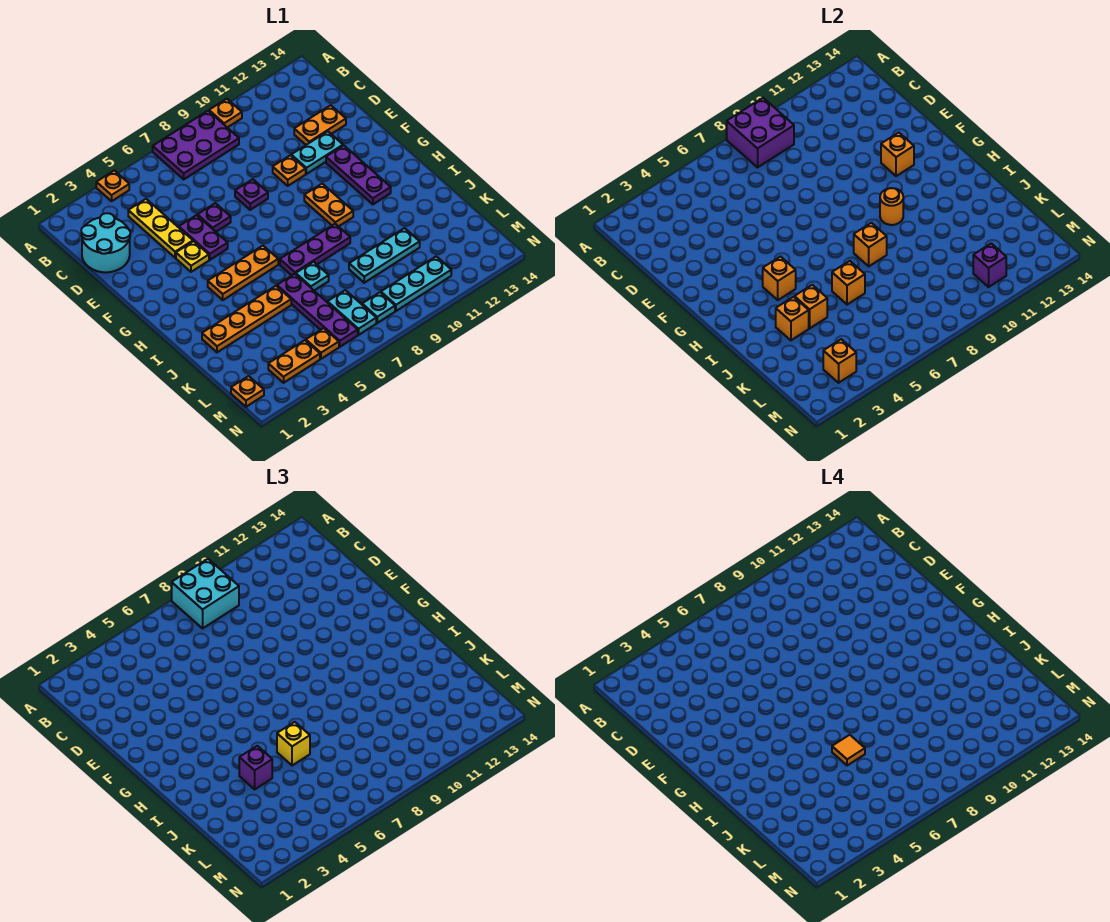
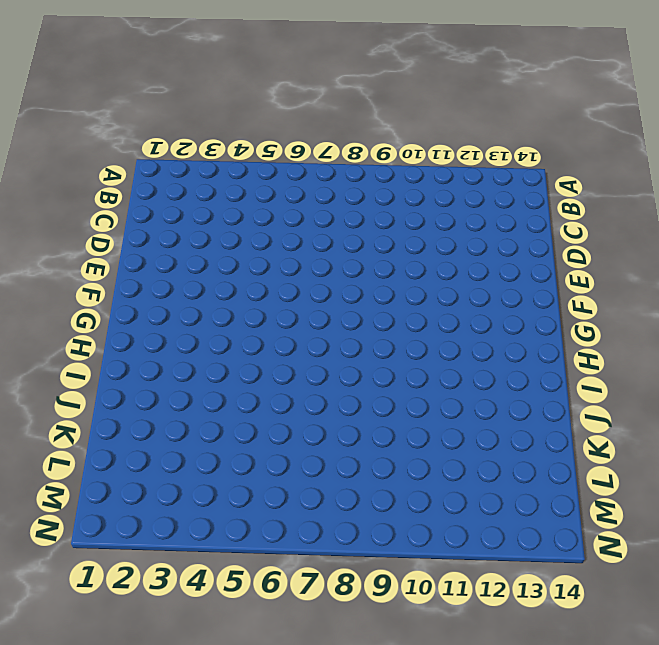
none -> orange 1x1 plate [96,171,129,201]
none -> purple 2x3 plate [153,111,239,179]
none -> orange 1x1 plate [209,99,242,128]
none -> cyan 2x2 round brick [81,213,130,272]

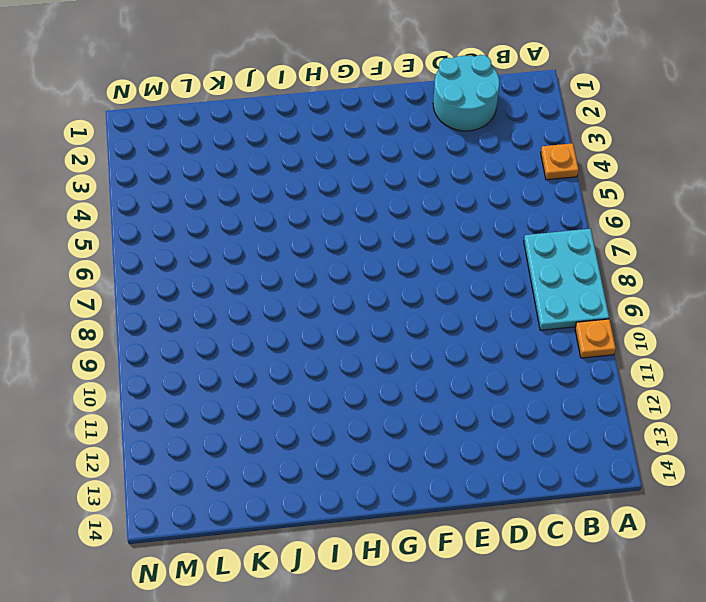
cyan 2x3 plate [524,229,609,330] -> purple 2x3 plate [153,111,239,179]
none -> yellow 1x3 plate [128,199,193,258]
none -> orange 1x2 plate [294,105,346,145]
none -> purple 1x2 plate [179,215,228,260]
none -> purple 1x1 plate [198,203,231,232]

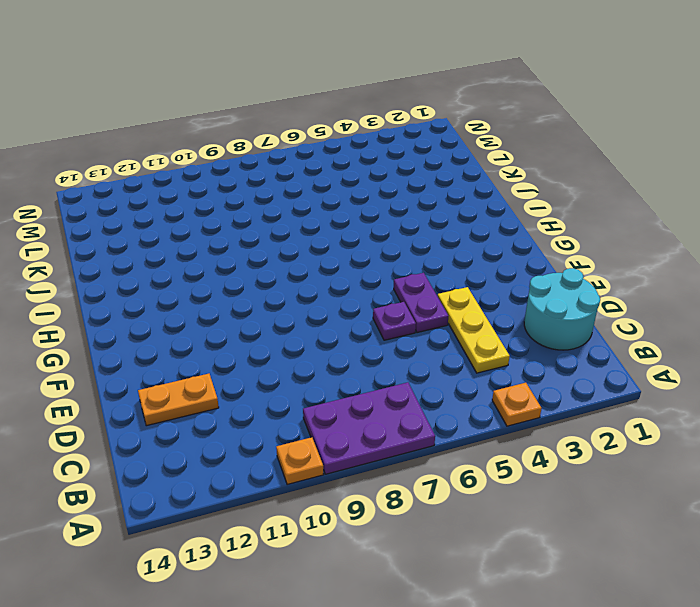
none -> purple 1x1 plate [235,179,268,210]
none -> orange 1x1 plate [273,155,306,186]
none -> cyan 1x2 plate [291,131,343,174]
none -> yellow 1x1 plate [176,241,209,272]

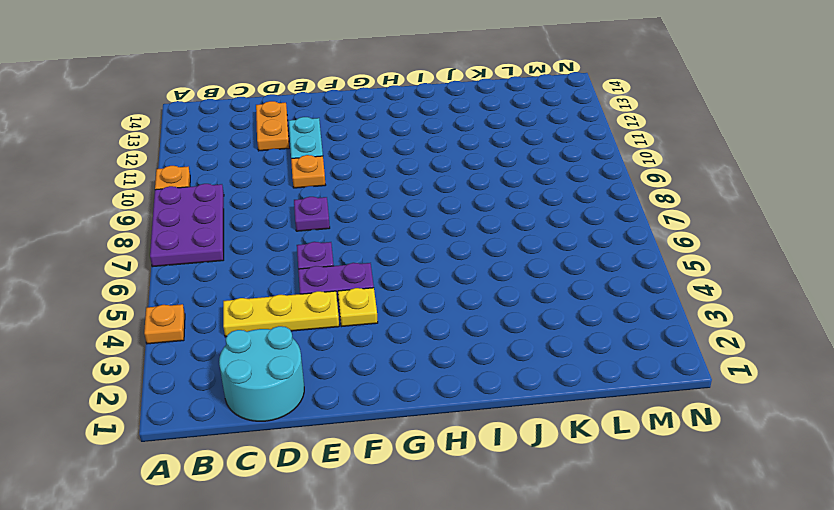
none -> purple 1x3 plate [326,145,391,204]
none -> orange 1x2 plate [304,184,353,226]
none -> orange 1x3 plate [208,246,278,300]
none -> purple 1x3 plate [280,224,350,276]

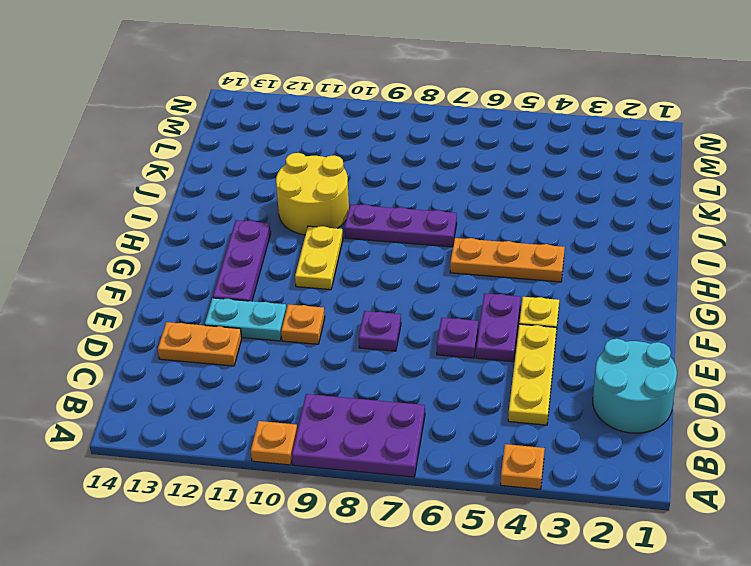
yellow 1x2 plate [295,226,343,290] -> orange 1x2 plate [304,184,353,226]
yellow 2x2 round brick [276,153,349,235] -> none
none -> orange 1x4 plate [202,286,291,352]
none -> purple 1x4 plate [277,274,358,347]
none -> cyan 1x1 plate [296,262,329,290]
none -> cyan 1x3 plate [349,228,420,283]

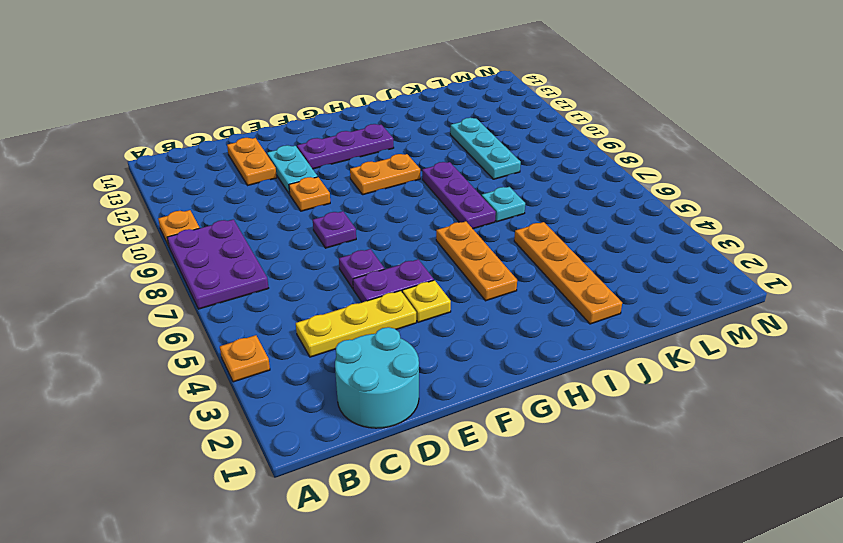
none -> purple 1x4 plate [277,274,358,347]
none -> cyan 1x2 plate [328,290,376,335]
none -> orange 1x1 plate [231,376,264,407]
none -> orange 1x2 plate [268,340,320,383]

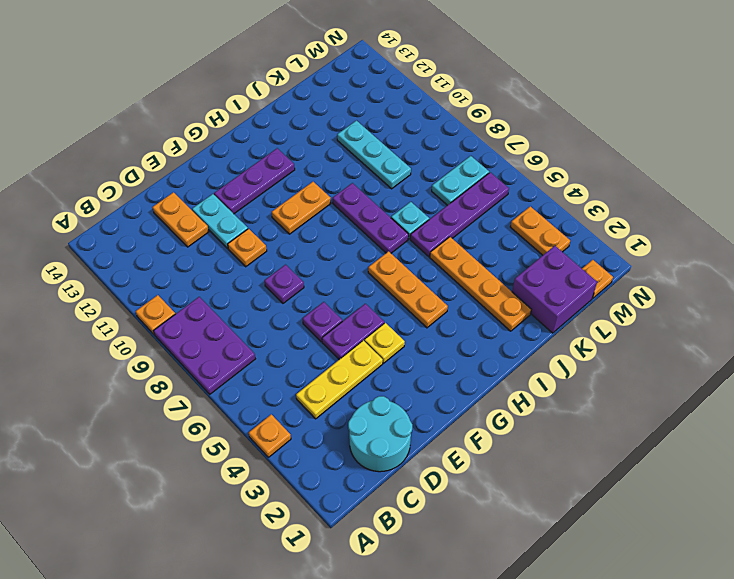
purple 2x2 brick [512,246,597,333] -> purple 2x2 brick moved to [727,98,794,167]
none -> orange 1x1 plate [306,328,339,359]
none -> cyan 1x1 plate [362,292,395,323]
none -> cyan 1x3 plate [381,256,451,311]
none -> orange 1x1 brick [881,133,914,176]

